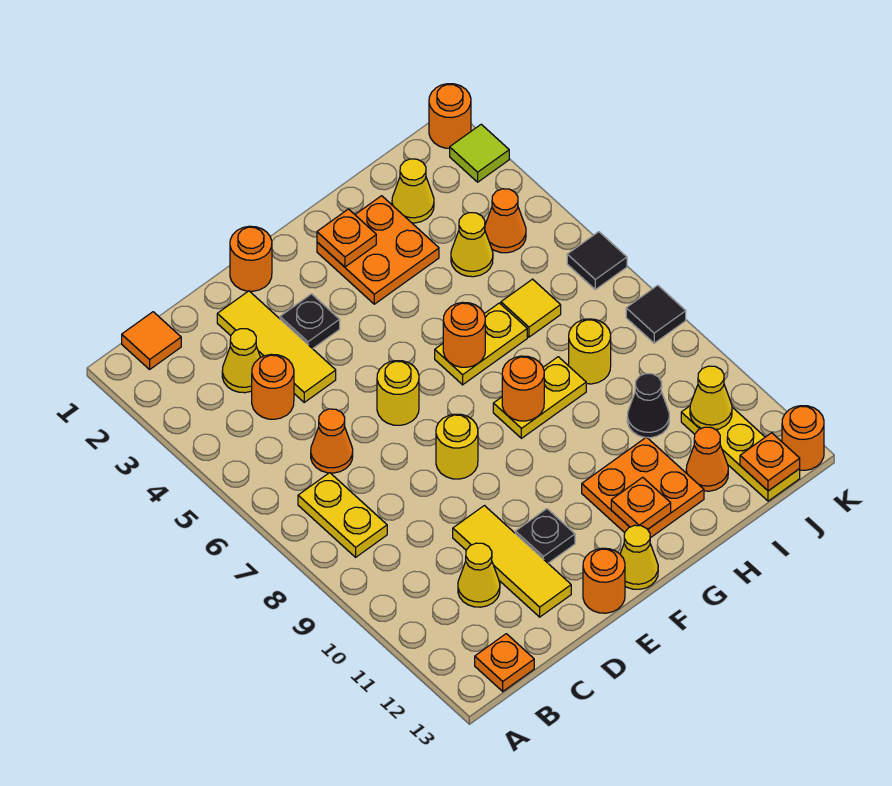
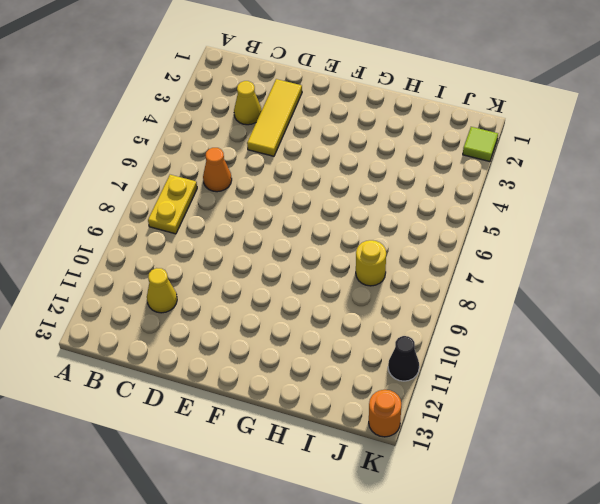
black 1x1 cone [388,336,419,381] -> black 1x1 cone moved to [627,374,669,438]
none -> orange 1x1 tile [122,312,181,369]
none -> orange 1x1 plate [475,634,534,691]
none -> orange 1x1 round brick [252,354,294,419]
none -> yellow 1x3 tile [453,506,571,617]

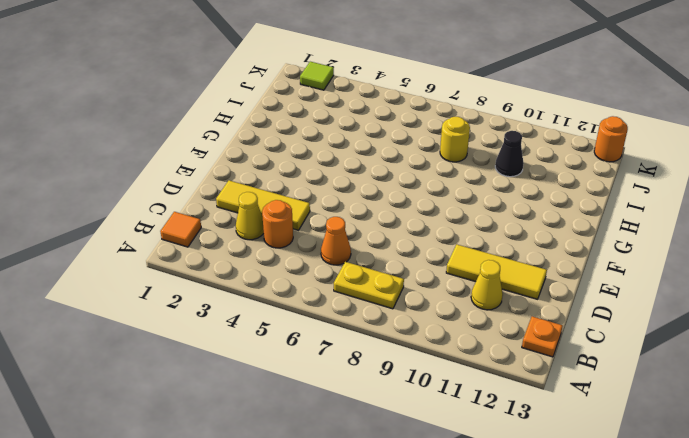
none -> orange 1x1 round brick [230,226,272,291]
none -> black 1x1 plate [280,294,340,349]
none -> yellow 1x1 round brick [377,361,419,425]
none -> yellow 1x1 round brick [436,414,478,479]

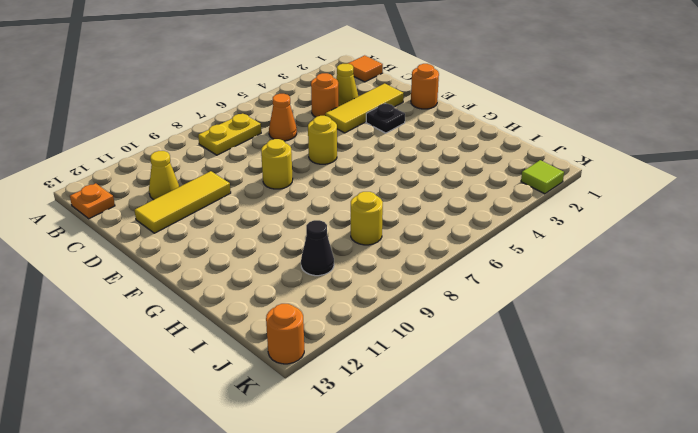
none -> black 1x1 plate [515,509,575,563]
none -> orange 1x1 round brick [583,548,625,613]
none -> yellow 1x1 cone [620,525,658,589]
none -> orange 2x2 plate [317,196,439,304]

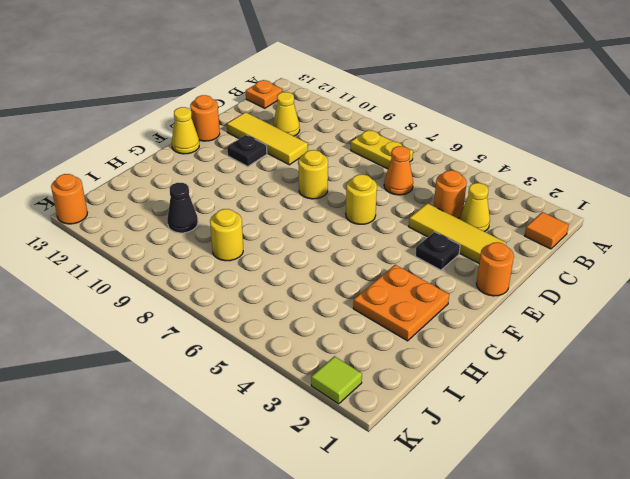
none -> yellow 1x2 plate [435,303,527,385]
none -> yellow 1x2 plate [493,357,586,438]
none -> orange 2x2 plate [582,437,704,538]
none -> yellow 1x1 cone [392,159,434,223]

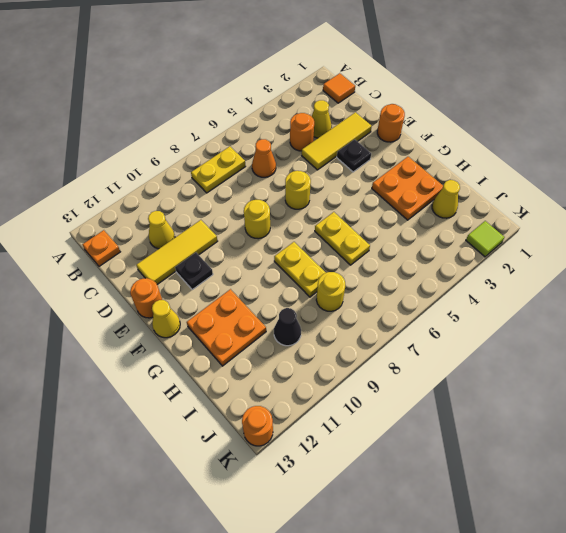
none -> yellow 1x1 cone [451,213,493,277]
none -> yellow 1x1 tile [501,279,561,337]
none -> orange 1x1 cone [686,427,728,491]
none -> orange 1x1 cone [485,189,526,253]

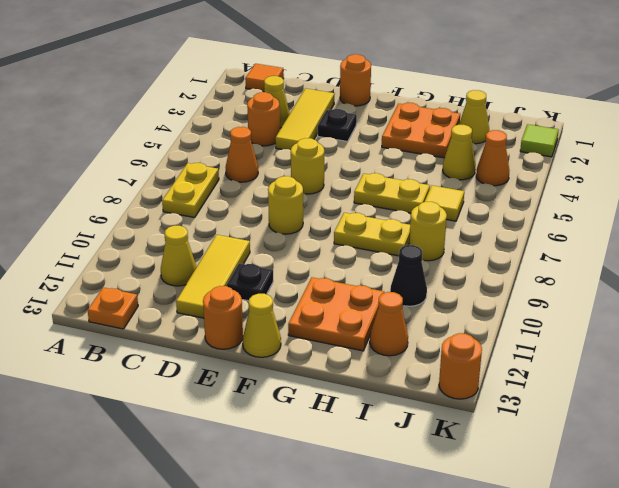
none -> yellow 1x3 plate [681,406,800,501]
none -> orange 1x1 round brick [429,84,471,148]
none -> black 1x1 tile [567,232,627,289]
none -> black 1x1 tile [626,285,686,343]

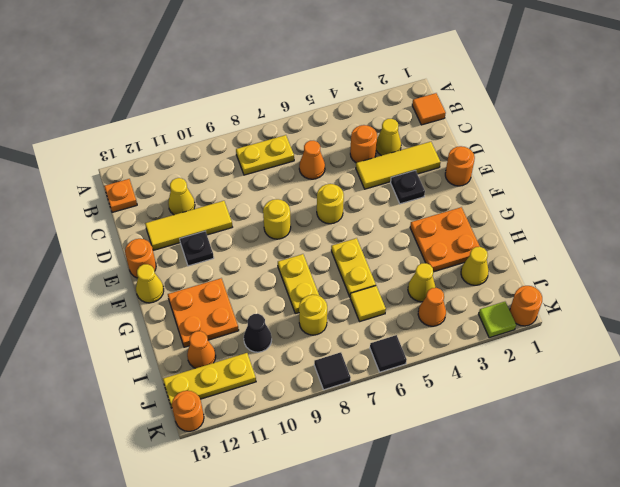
none -> orange 1x1 plate [317,209,376,267]
none -> orange 1x1 round brick [443,302,485,367]
none -> orange 1x1 round brick [502,356,544,421]
none -> orange 1x1 plate [611,477,671,529]

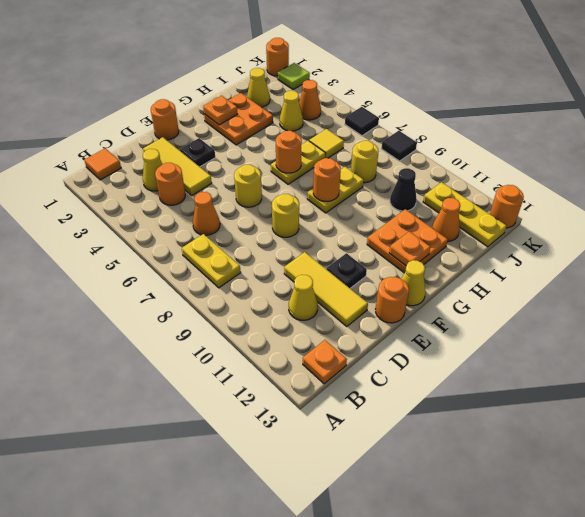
none -> yellow 1x1 cone [690,366,732,430]
none -> orange 1x1 plate [740,433,800,491]

